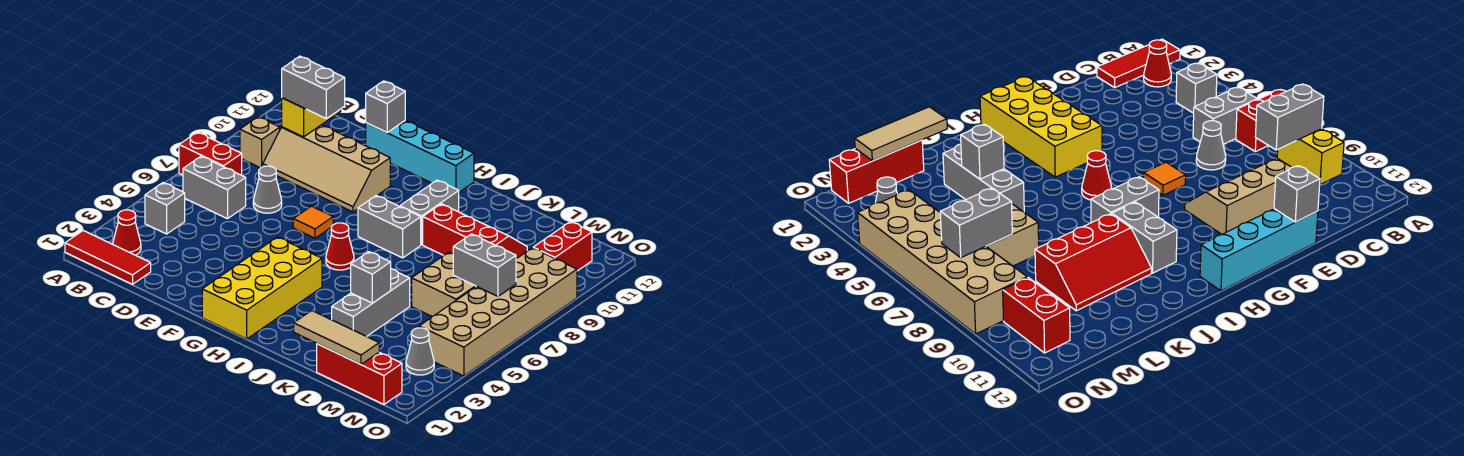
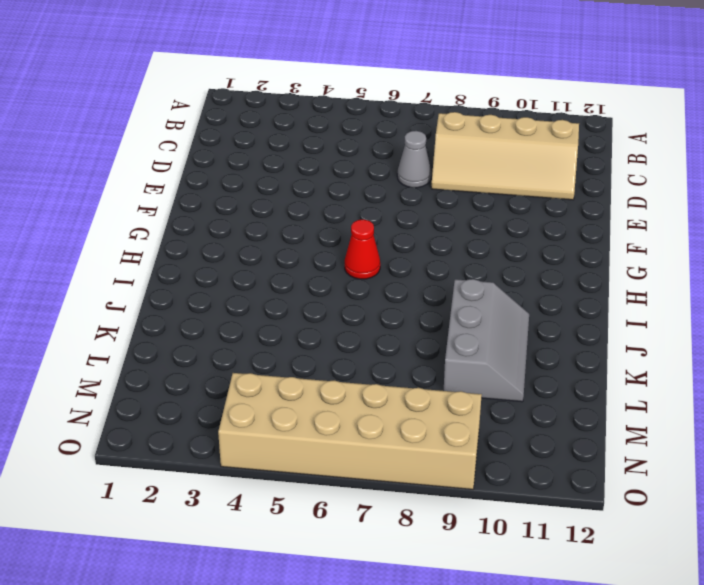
tan 2x4 slope [431,112,579,200] -> tan 2x4 slope turned to [263,125,390,212]
grey 2x3 slope [444,279,529,402] -> red 2x3 slope [423,204,527,259]
none -> red 1x3 tile [65,231,151,284]
none -> red 1x2 brick [179,132,242,175]
none -> red 1x1 cone [113,210,141,255]

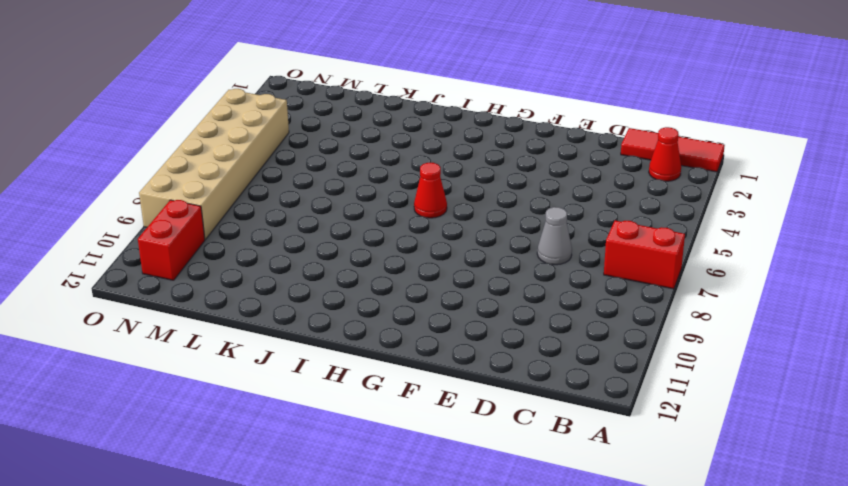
none -> grey 1x1 brick [145,183,185,234]
none -> grey 1x2 brick [183,156,246,219]
none -> tan 1x1 brick [240,117,280,168]

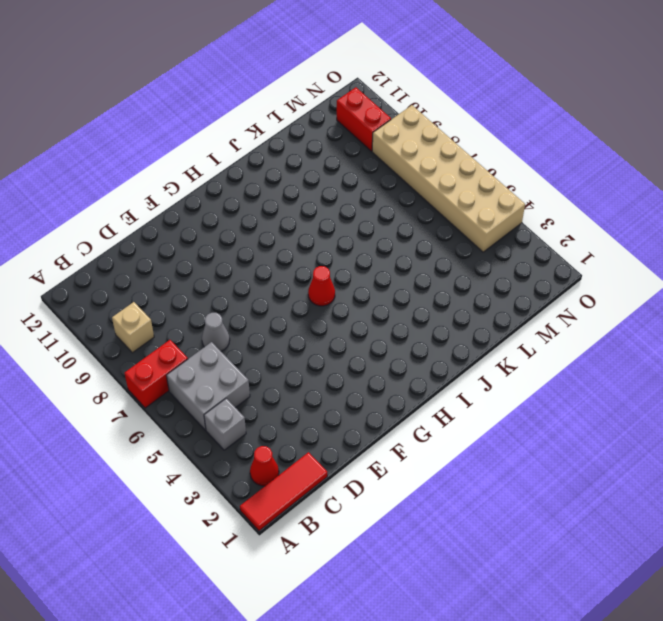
grey 2x2 brick [166,342,250,430] -> grey 1x2 brick [183,156,246,219]
none -> tan 2x4 slope [263,125,390,212]
none -> cyan 1x4 brick [366,120,474,192]
none -> orange 1x1 tile [293,206,333,238]

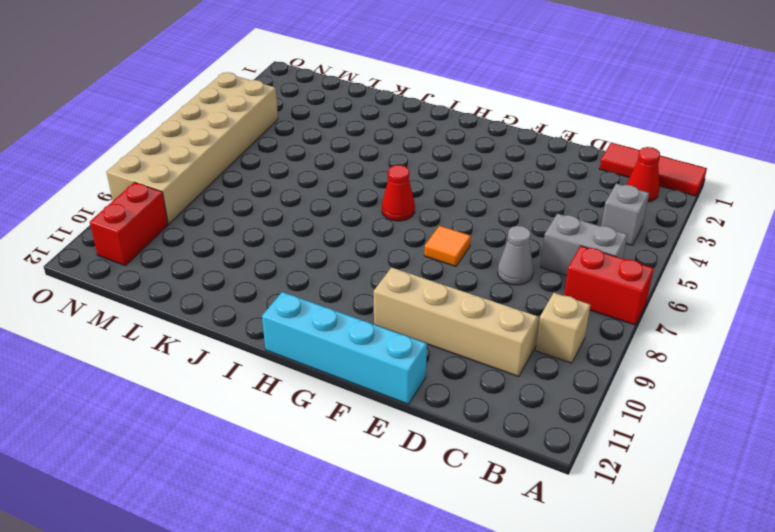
none -> yellow 2x4 brick [202,237,322,339]
none -> grey 1x2 brick [358,196,421,258]
none -> grey 1x2 brick [400,180,459,245]

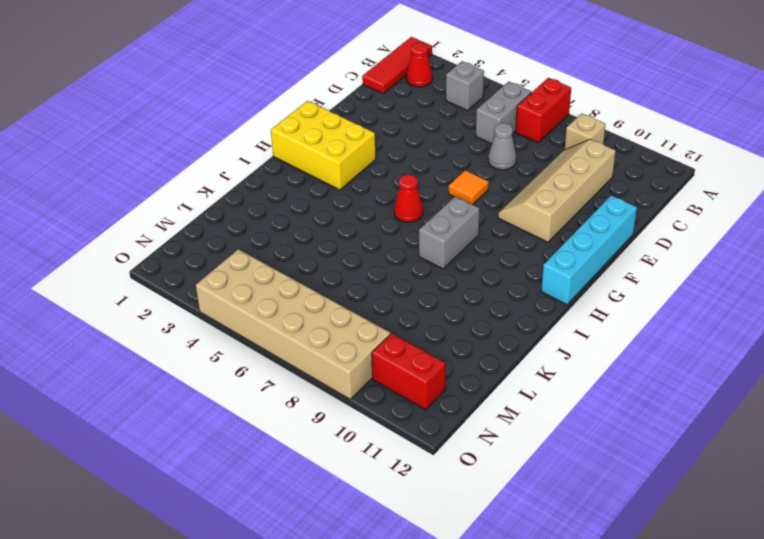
yellow 2x3 brick [271,101,376,190] -> yellow 2x4 brick [202,237,322,339]
none -> grey 1x2 brick [400,180,459,245]
none -> red 2x3 slope [423,204,527,259]
none -> grey 1x3 brick [332,269,410,337]

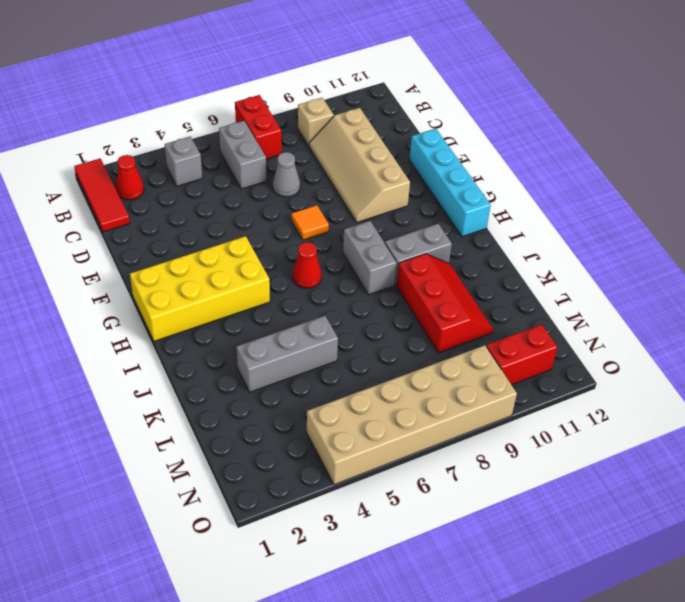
none -> red 1x3 brick [317,344,402,404]
none -> tan 2x2 brick [412,252,476,316]
none -> grey 1x1 cone [406,328,434,375]

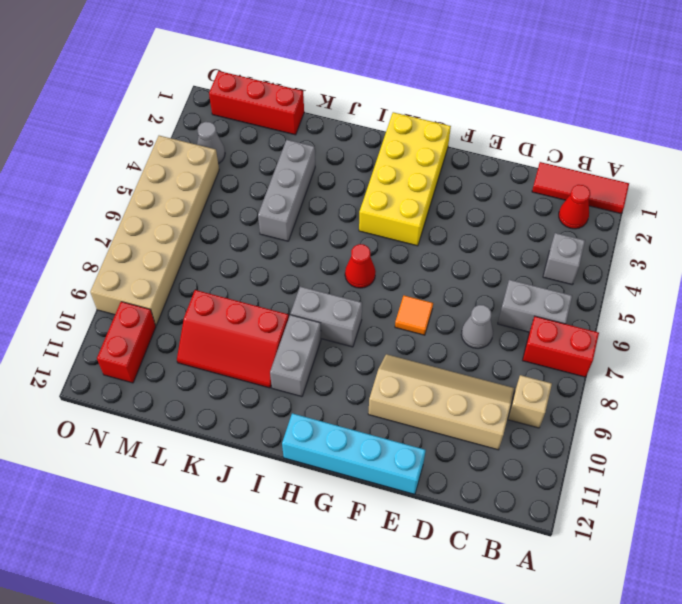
none -> tan 2x2 brick [412,252,476,316]
none -> yellow 1x2 brick [282,98,341,137]
none -> grey 1x1 brick [366,81,405,132]

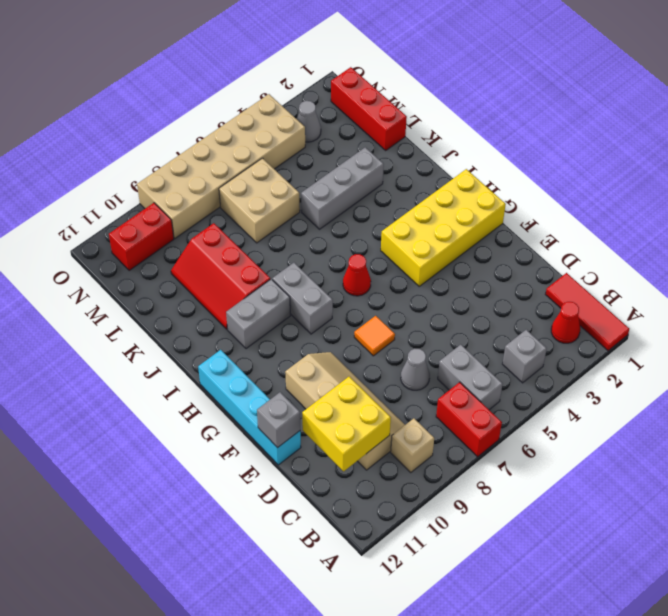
yellow 2x2 brick [302,377,391,471] -> yellow 1x2 brick [282,98,341,137]
none -> tan 1x3 tile [294,311,379,364]
none -> grey 1x1 brick [351,252,391,303]
none -> grey 1x2 brick [453,234,516,296]

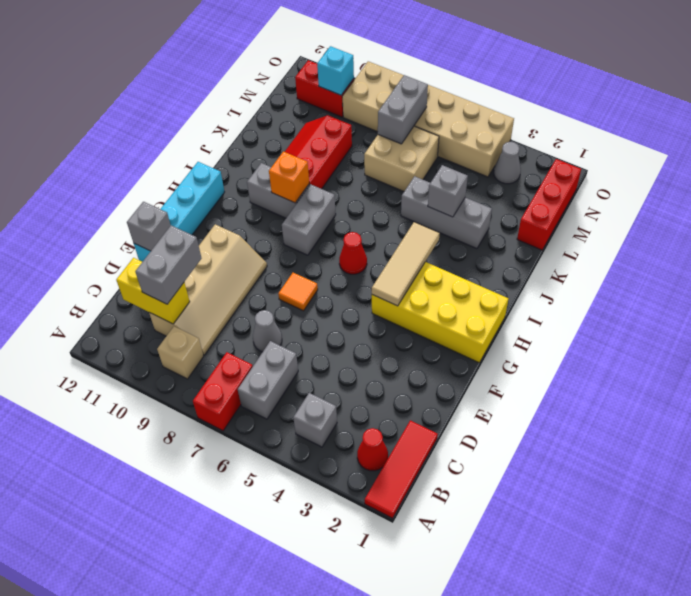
tan 1x3 tile [372,222,440,306] -> tan 1x3 tile moved to [294,311,379,364]
orange 1x1 brick [269,152,309,203] -> none
cyan 1x1 brick [317,46,354,95] -> none

